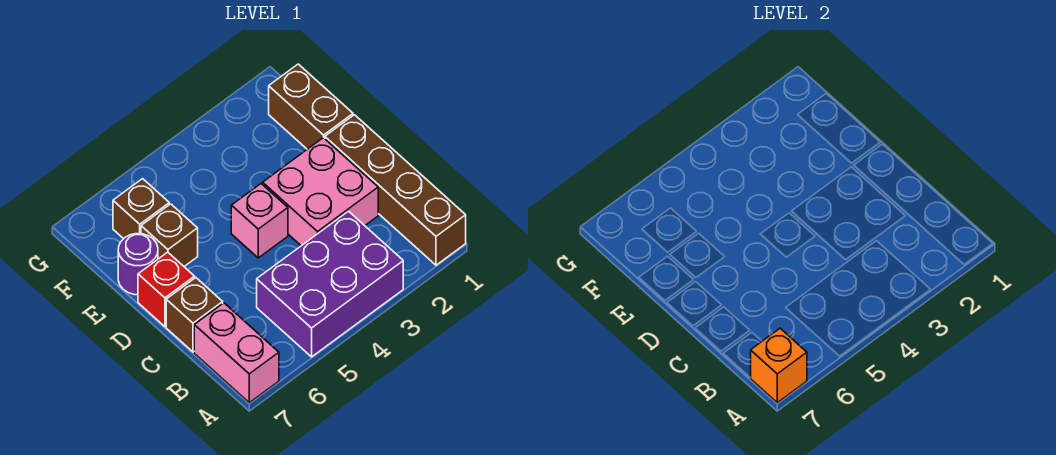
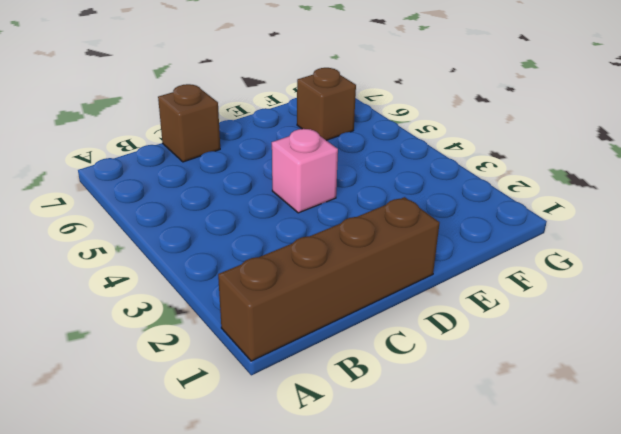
none -> purple 2x3 brick [257,211,403,357]
none -> pink 1x2 brick [194,303,279,403]
none -> pink 2x2 brick [263,138,378,246]

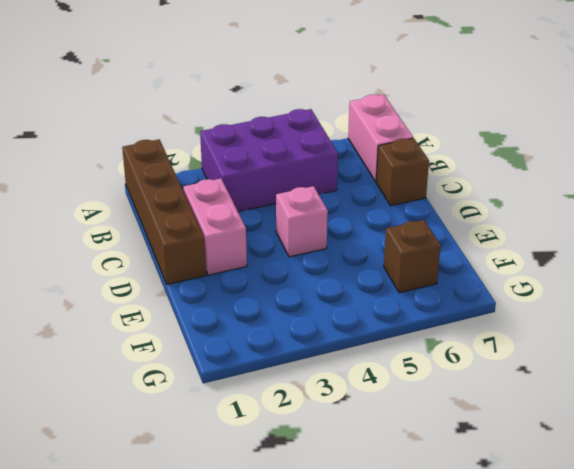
pink 1x2 brick [183,179,247,275] -> pink 2x2 brick [263,138,378,246]
none -> red 1x1 brick [138,252,195,327]
none -> brown 1x2 brick [269,64,353,149]
none -> brown 1x1 brick [141,204,198,266]

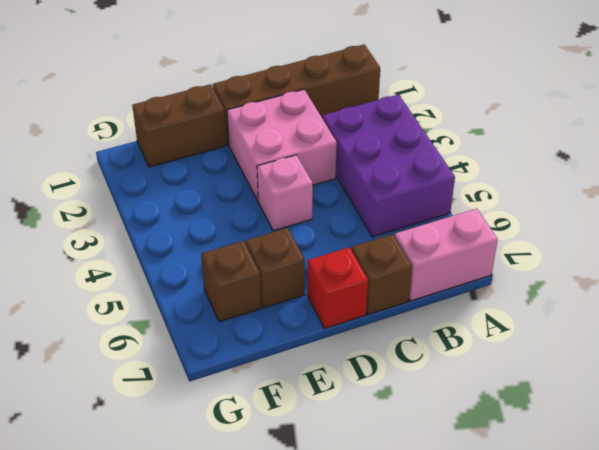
none -> purple 1x1 round brick [118,234,158,295]
none -> orange 1x1 brick [751,328,807,403]

